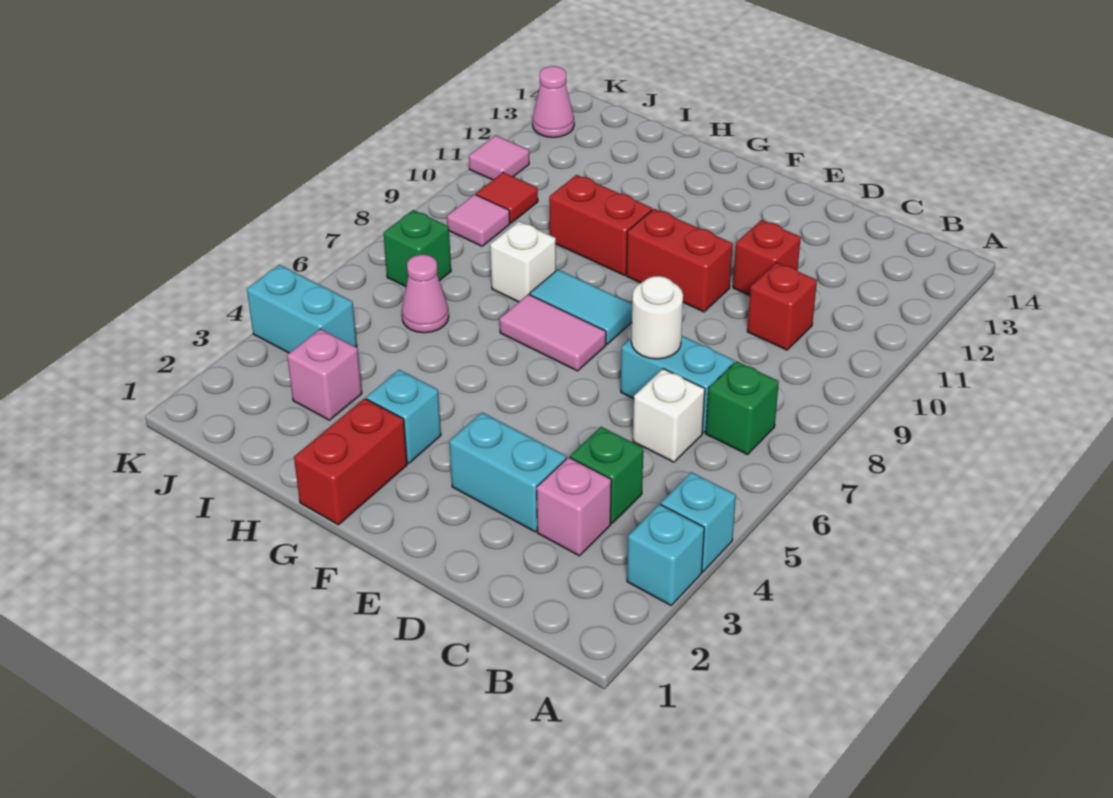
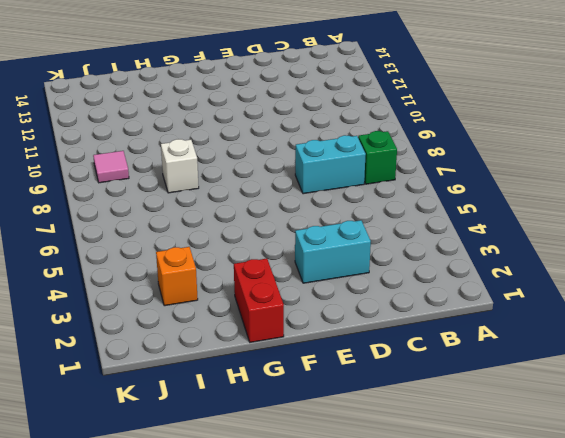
orange 1x1 brick [156,247,198,306] -> pink 1x1 brick [287,329,362,420]
none -> cyan 1x1 brick [627,504,704,605]
none -> cyan 1x1 brick [661,472,736,572]
none -> pink 1x1 brick [537,457,611,556]

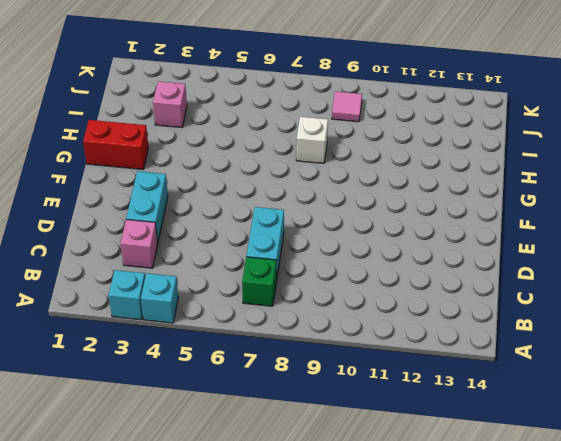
none -> green 1x1 brick [570,427,643,524]
none -> white 1x1 brick [633,369,705,462]
none -> red 1x1 brick [747,262,817,350]

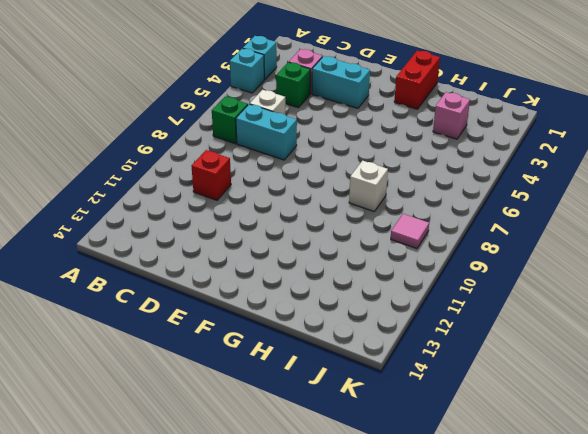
none -> red 1x1 brick [733,220,801,295]
none -> red 1x2 brick [626,209,733,312]
none -> pink 1x2 tile [500,294,606,371]

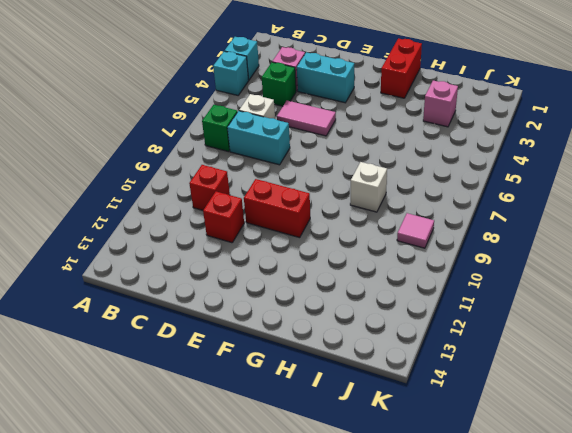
pink 1x2 tile [277,101,336,136] -> pink 1x2 tile moved to [500,294,606,371]
none -> cyan 1x2 tile [530,270,632,344]
none -> cyan 1x1 brick [366,370,441,463]
none -> red 1x2 brick [549,175,652,275]

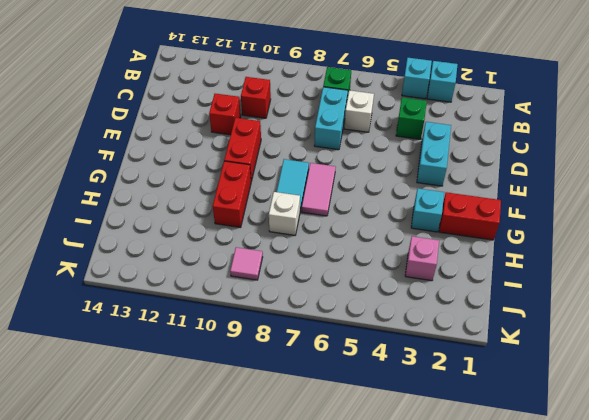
none -> pink 1x1 brick [537,457,611,556]
none -> pink 1x1 cone [402,255,449,333]
none -> cyan 1x2 brick [247,265,357,353]

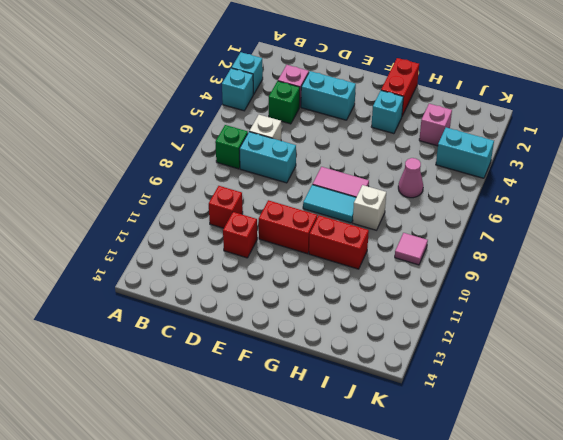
none -> green 1x1 brick [384,210,451,287]
none -> red 1x1 tile [476,172,538,223]
none -> pink 1x1 tile [469,135,529,180]

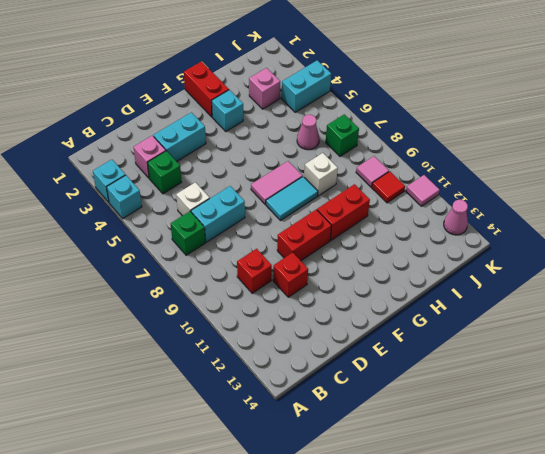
none -> white 1x1 round brick [631,276,683,359]

